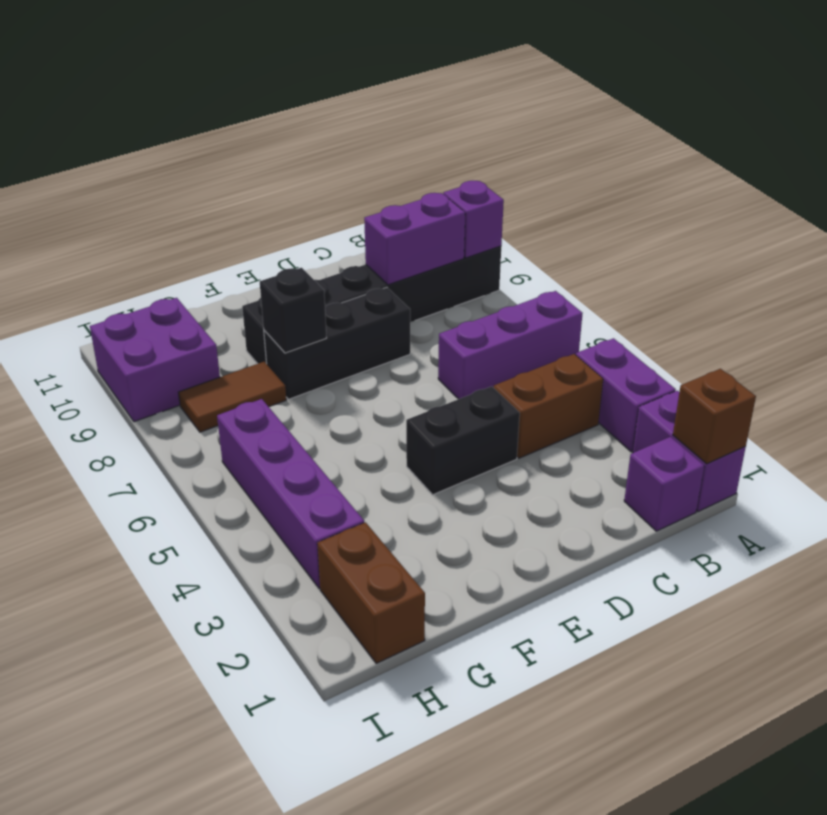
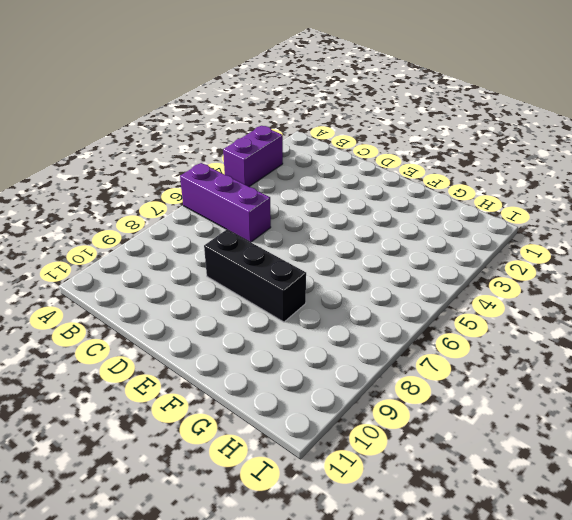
none -> purple 1x2 brick [633,391,746,511]
none -> black 1x6 brick [242,246,501,364]
none -> purple 1x1 brick [624,437,704,531]

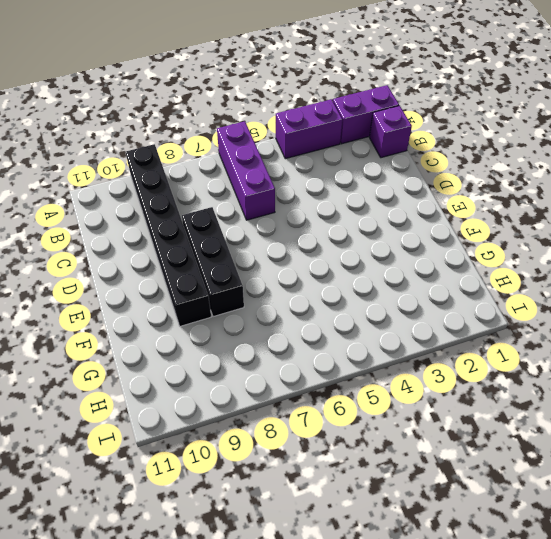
none -> brown 1x2 brick [494,354,603,458]
none -> black 1x2 brick [406,386,520,495]
none -> brown 1x2 tile [178,362,286,432]

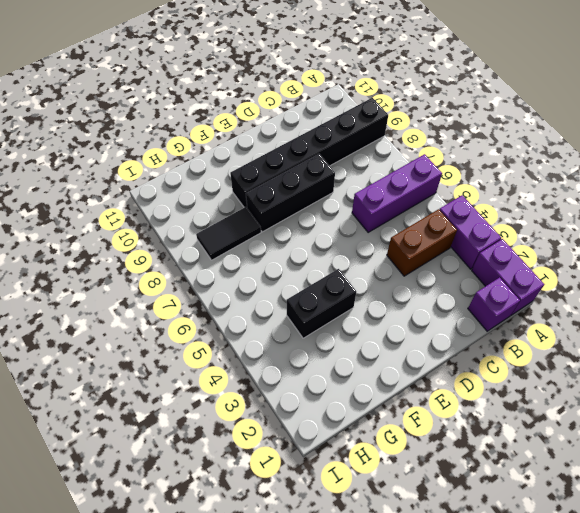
black 1x2 brick [287,269,356,338] -> black 1x2 brick moved to [406,386,520,495]
black 1x2 tile [196,207,261,260] -> brown 1x2 tile [178,362,286,432]
none -> brown 1x2 brick [317,522,425,663]
none -> purple 1x4 brick [217,399,364,588]
none -> purple 2x2 brick [90,298,220,422]

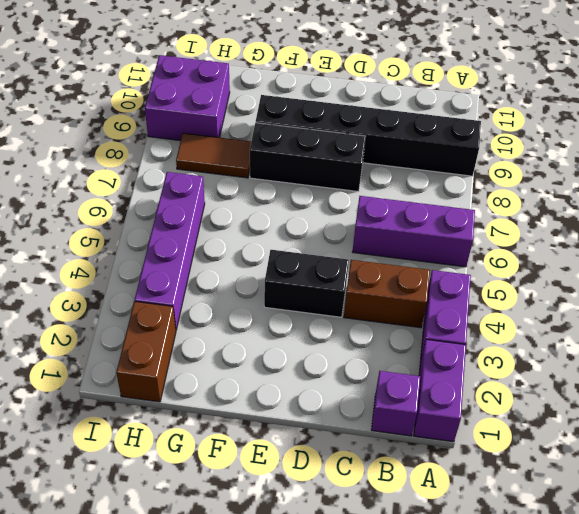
none -> brown 1x1 brick [673,369,756,464]
none -> purple 1x1 brick [443,181,504,258]
none -> purple 1x2 brick [364,193,465,285]

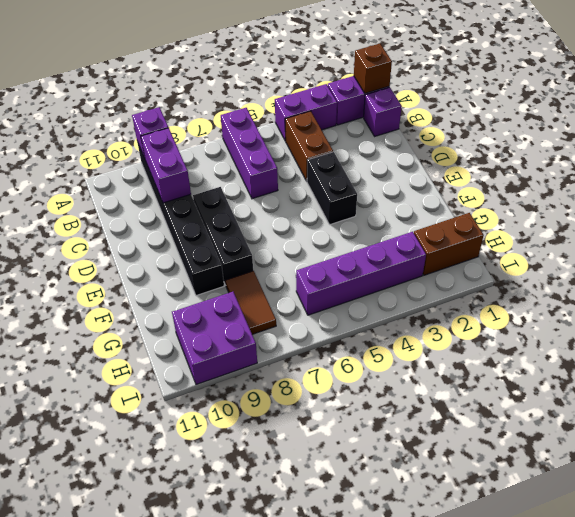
none -> black 1x1 brick [260,268,327,353]

